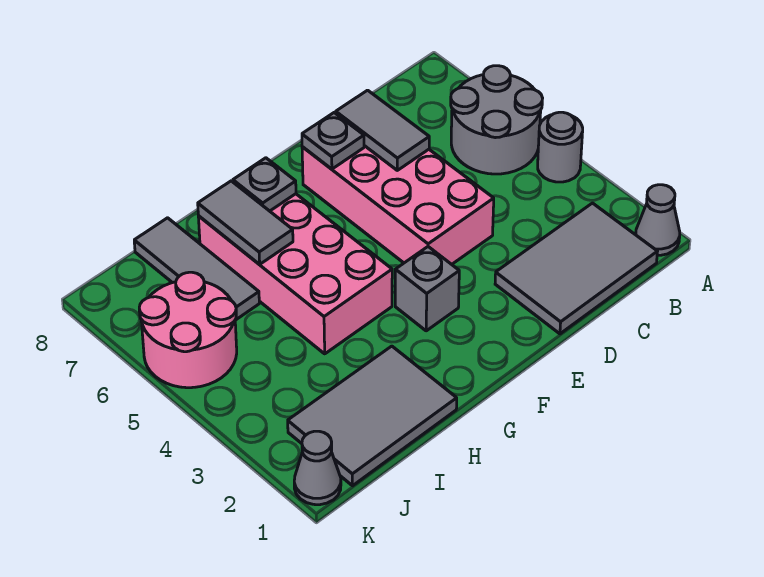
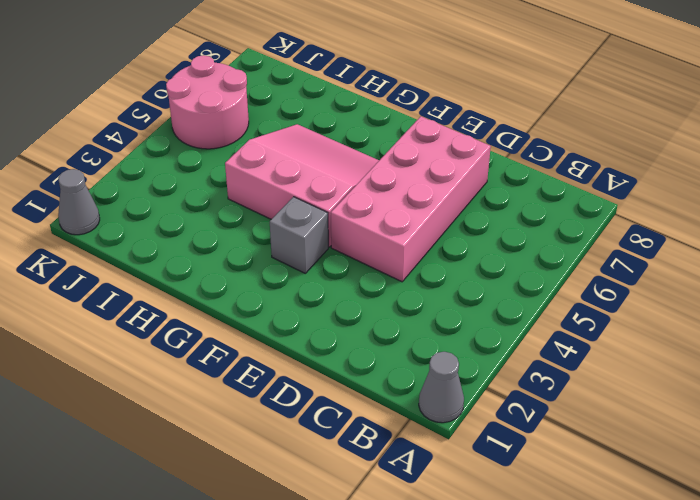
pink 3x3 slope [225,124,379,247] -> pink 2x4 brick [198,194,392,354]
none -> grey 1x1 round brick [538,112,583,182]
none -> grey 2x2 round brick [451,66,543,174]
none -> grey 2x3 tile [495,203,658,334]

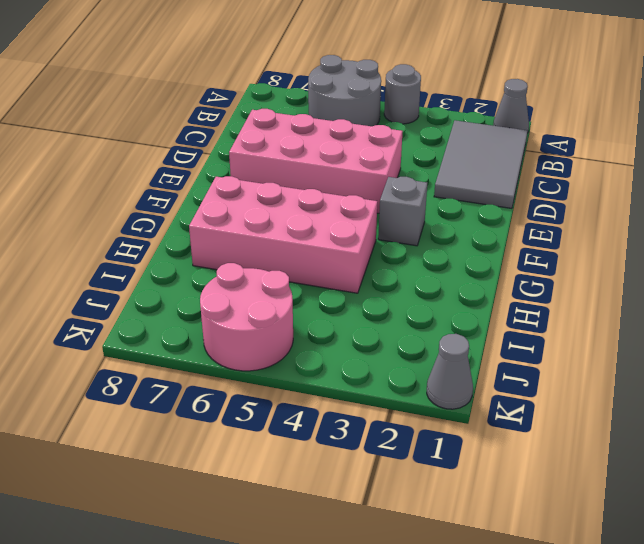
none -> grey 2x3 tile [288,346,457,486]
none -> grey 1x3 tile [134,218,259,320]
none -> grey 1x2 tile [336,90,429,170]

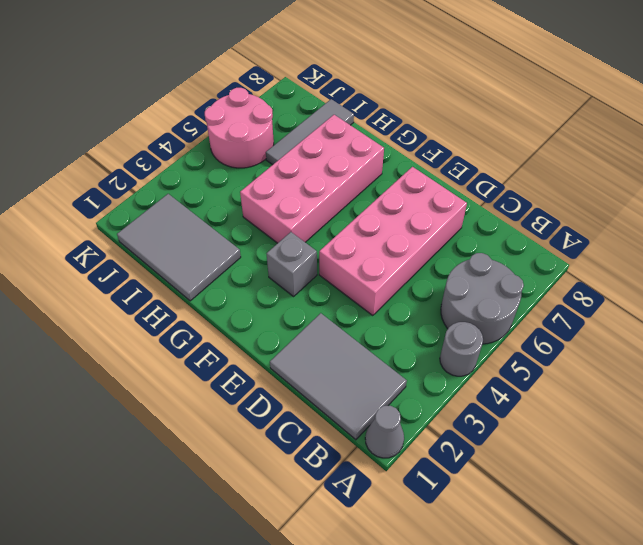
none -> grey 1x1 cone [294,431,341,505]
none -> grey 1x2 tile [336,90,429,170]
none -> grey 1x1 plate [302,113,364,169]

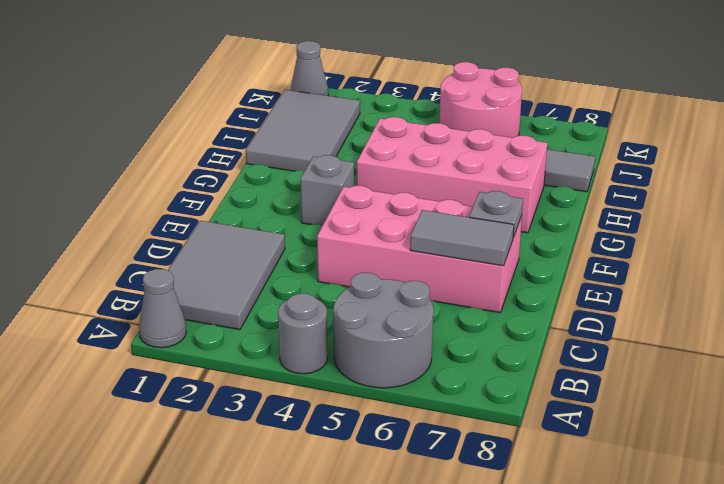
none -> grey 1x1 plate [233,158,296,211]
none -> grey 1x2 tile [198,181,293,265]

